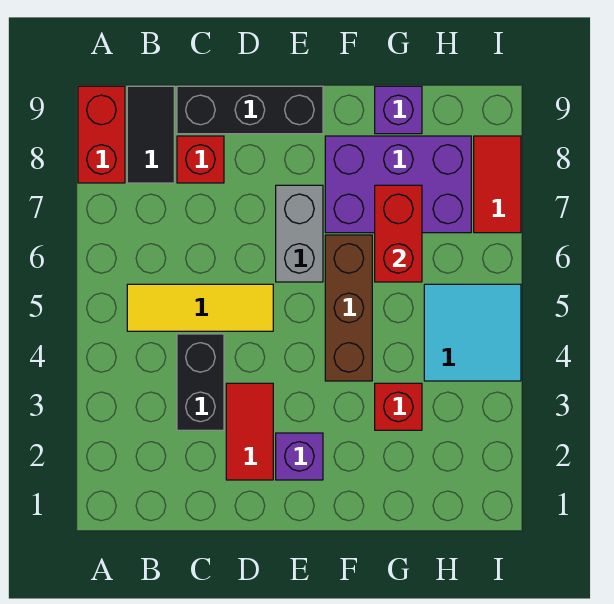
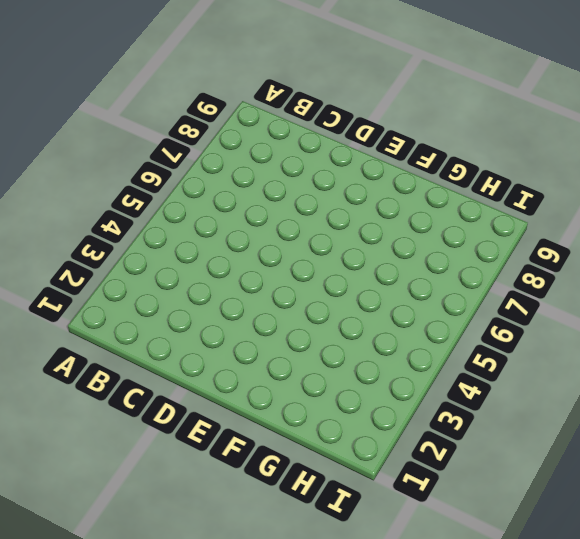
none -> red 1x2 brick [78,86,125,183]
none -> yellow 1x3 tile [127,284,273,331]
none -> black 1x2 tile [127,86,174,183]

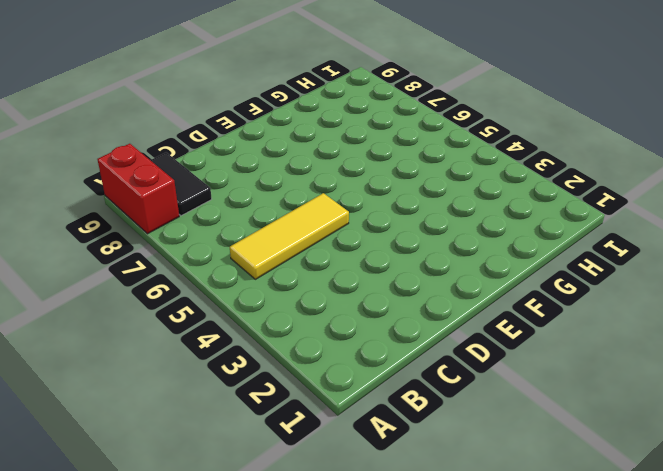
none -> black 1x2 brick [177,334,224,430]
none -> red 1x1 brick [177,136,224,183]
none -> black 1x3 brick [177,86,323,134]

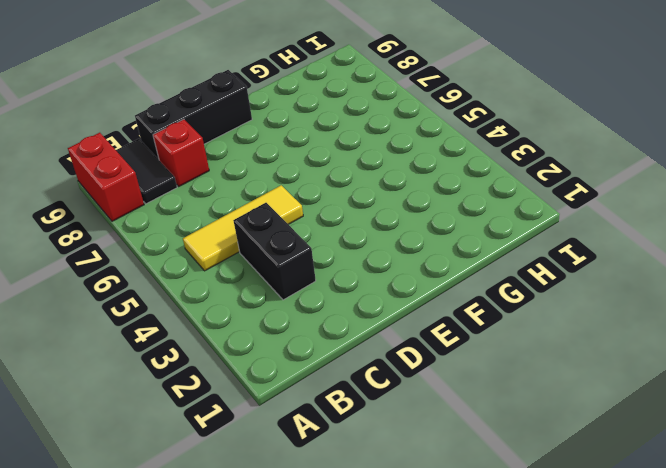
none -> red 1x2 tile [226,383,273,480]
none -> purple 1x1 brick [276,433,323,480]
none -> grey 1x2 brick [276,185,323,282]

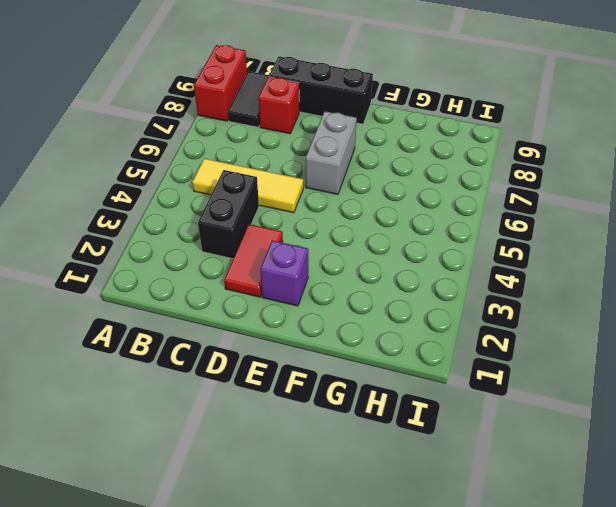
none -> brown 1x3 brick [325,235,372,381]
none -> purple 2x3 brick [325,136,471,233]
none -> red 1x1 brick [375,383,422,430]

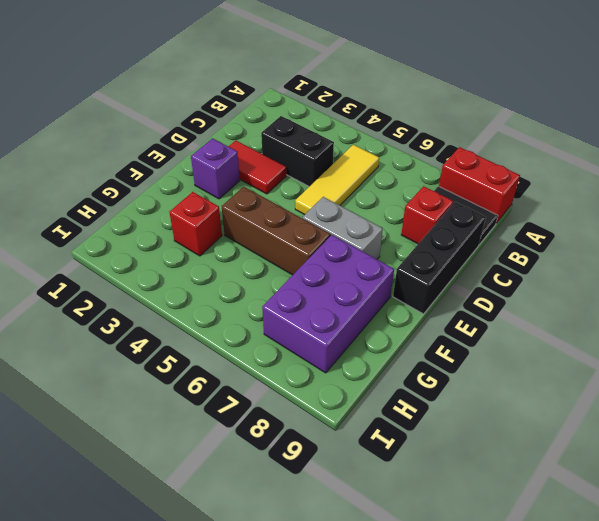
none -> purple 1x1 brick [375,86,422,134]
none -> cyan 2x2 tile [424,284,521,381]
none -> red 1x2 tile [474,136,521,233]

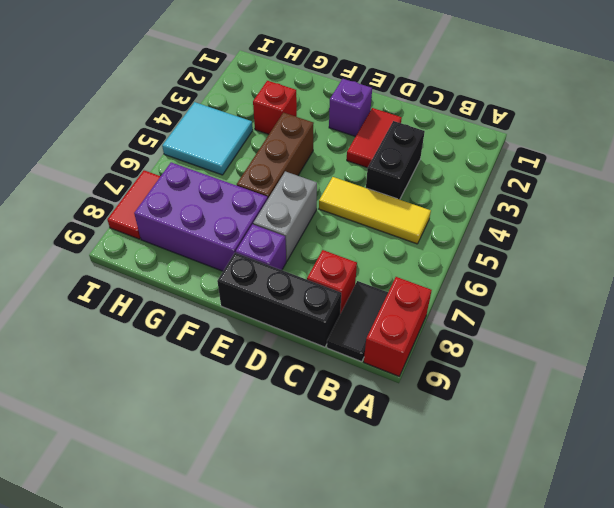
purple 1x1 brick [236,224,286,270] -> purple 1x1 brick moved to [375,86,422,134]
none -> red 1x2 brick [375,185,422,282]

